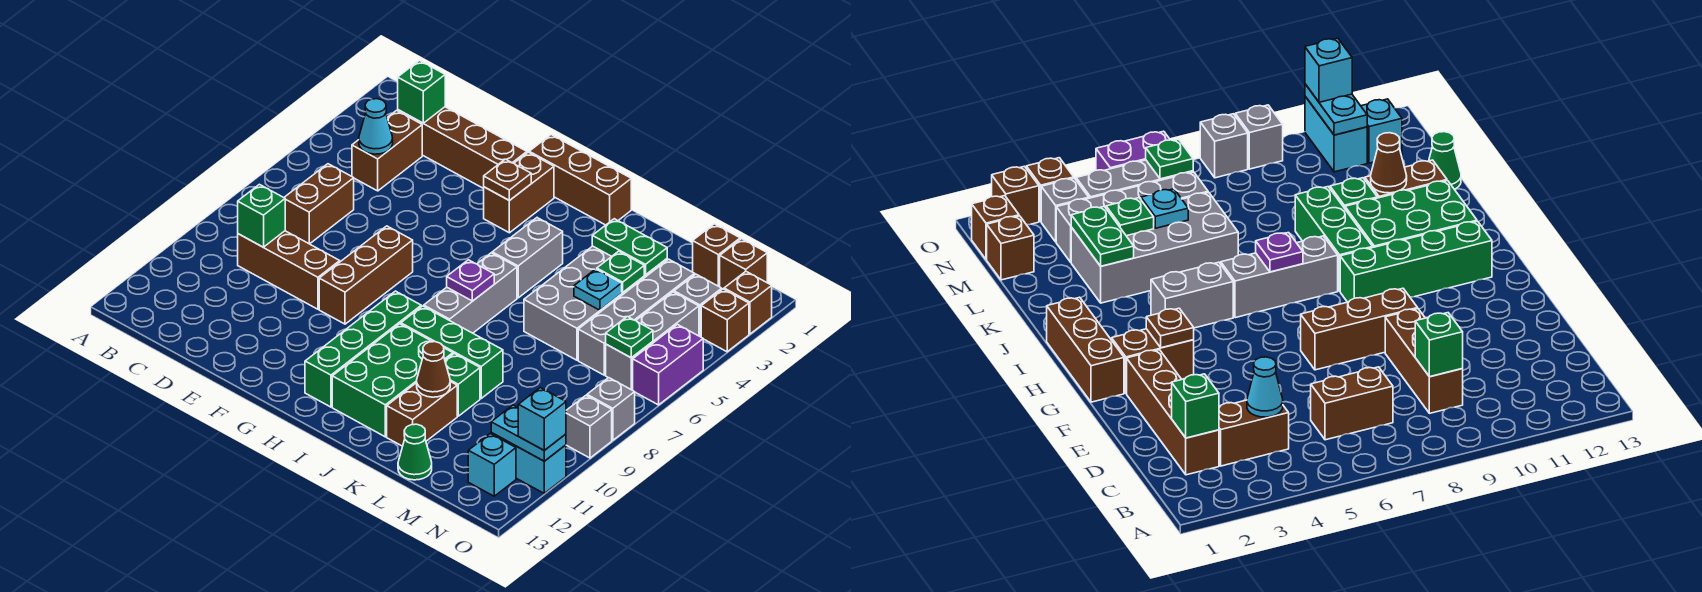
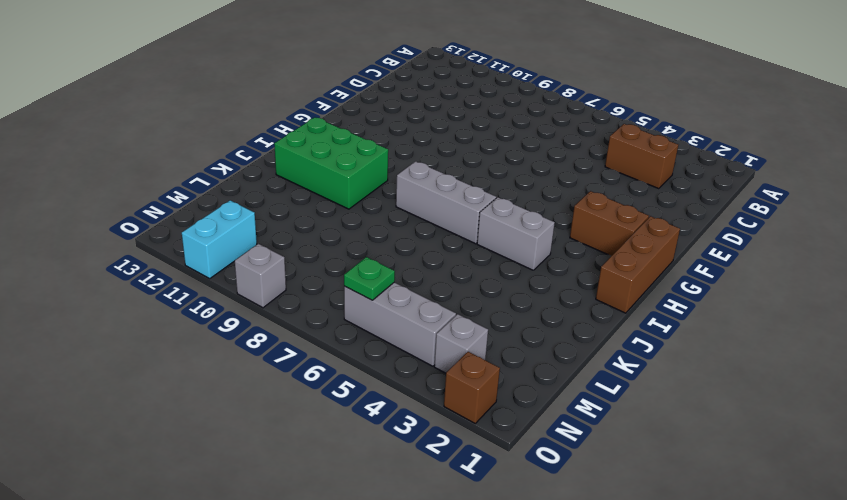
none -> brown 1x4 brick [398,107,527,189]
none -> brown 1x2 brick [284,164,354,244]
none -> brown 1x3 brick [238,231,340,309]
none -> brown 1x3 brick [319,226,413,324]

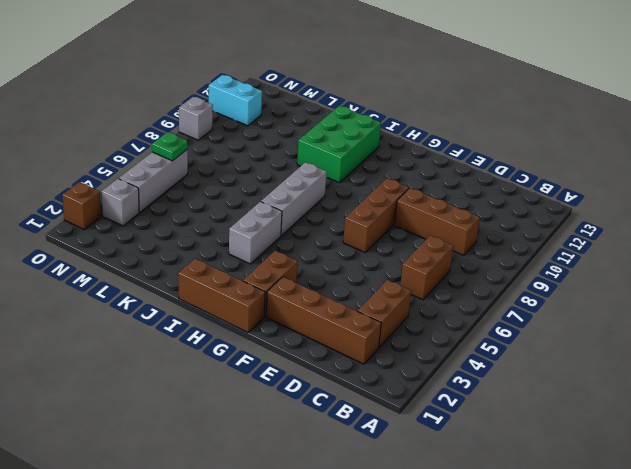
none -> green 1x4 brick [305,291,421,407]
none -> green 1x3 brick [401,306,503,398]
none -> grey 2x4 brick [524,246,667,360]
none -> green 1x1 brick [445,354,480,416]

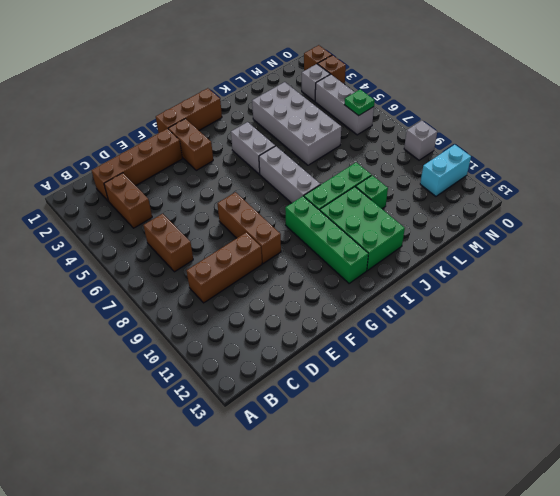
none -> brown 1x2 brick [387,382,457,446]
none -> green 1x1 cone [398,424,432,480]
none -> brown 1x1 brick [693,224,740,286]
none -> grey 1x4 brick [578,259,695,375]

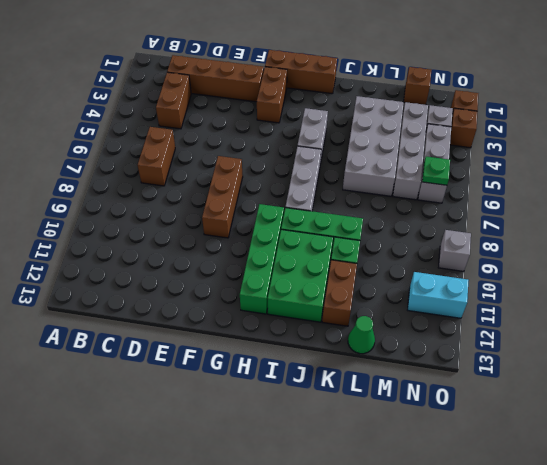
none -> brown 1x3 brick [238,231,340,309]
none -> brown 1x1 brick [720,239,767,289]
none -> cyan 1x1 brick [468,434,516,496]
none -> purple 1x2 brick [633,324,703,405]

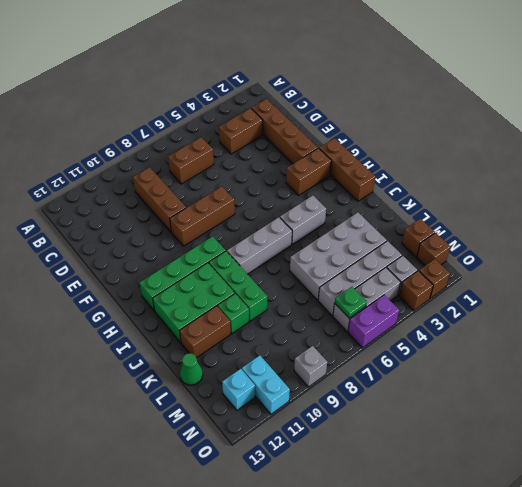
none -> grey 1x1 brick [587,378,635,440]
none -> green 1x1 brick [398,60,445,123]
none -> cyan 1x1 cone [359,99,393,154]
none -> green 1x1 brick [238,184,285,247]

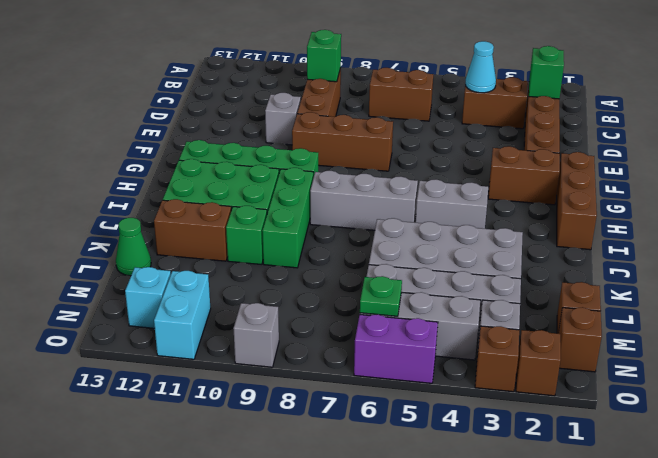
grey 1x1 brick [265,93,301,145] -> grey 1x1 brick moved to [587,378,635,440]
none -> brown 1x1 plate [484,159,531,201]
none -> purple 1x1 plate [447,260,494,301]
none -> green 1x2 plate [592,219,667,275]
none -> brown 1x1 cone [417,342,450,397]

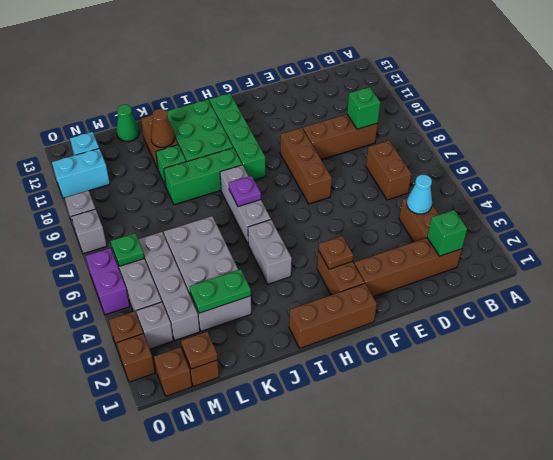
brown 1x1 plate [181,332,218,369] -> none
none -> green 1x1 plate [597,251,644,292]
none -> cyan 1x1 plate [574,269,622,310]
none -> cyan 1x2 plate [491,405,566,461]
none -> cyan 1x1 brick [518,388,566,450]

